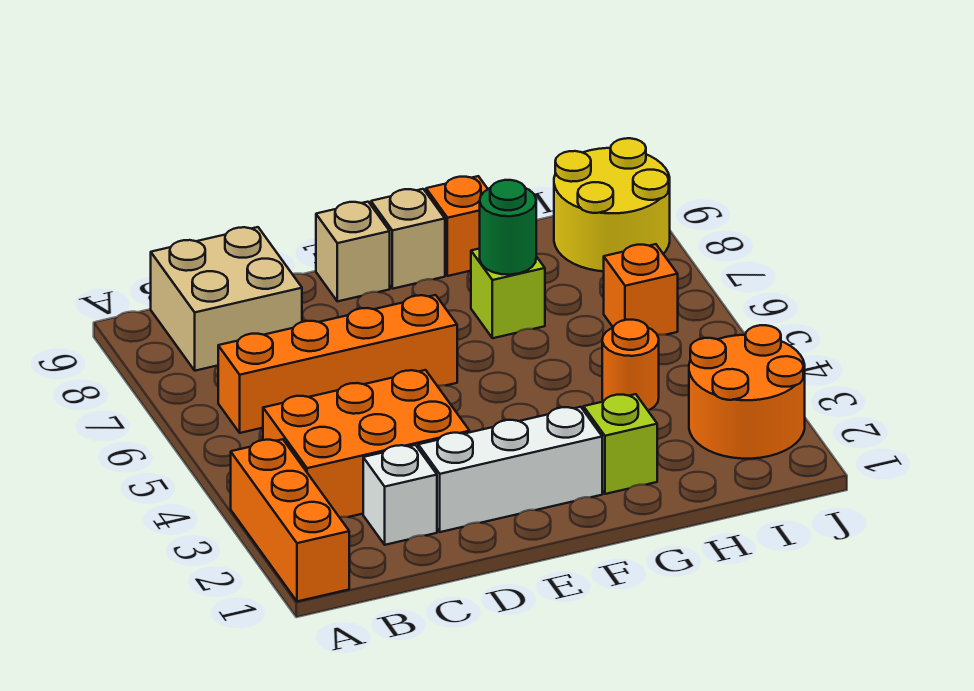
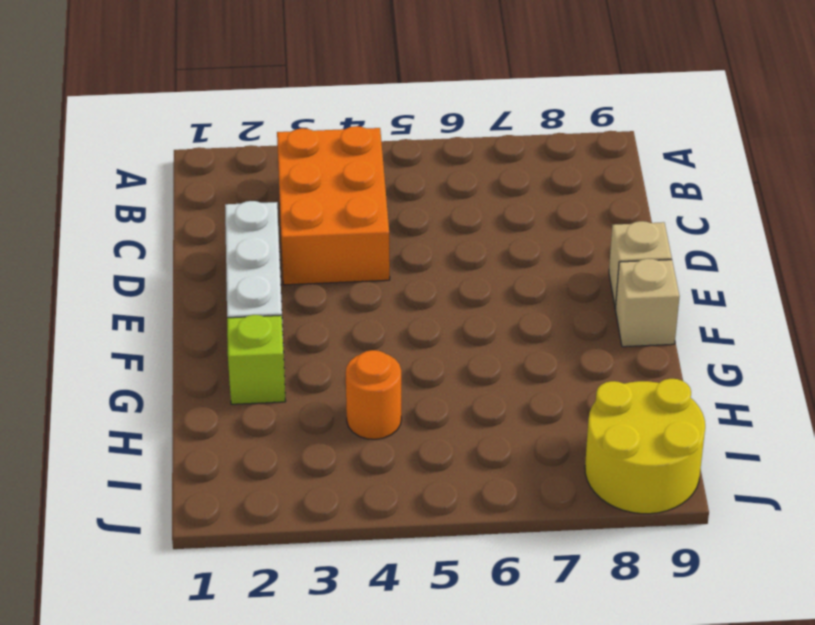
none -> orange 1x3 brick [231,439,349,601]
none -> orange 1x4 brick [218,295,457,433]
none -> tan 2x2 brick [151,227,302,371]

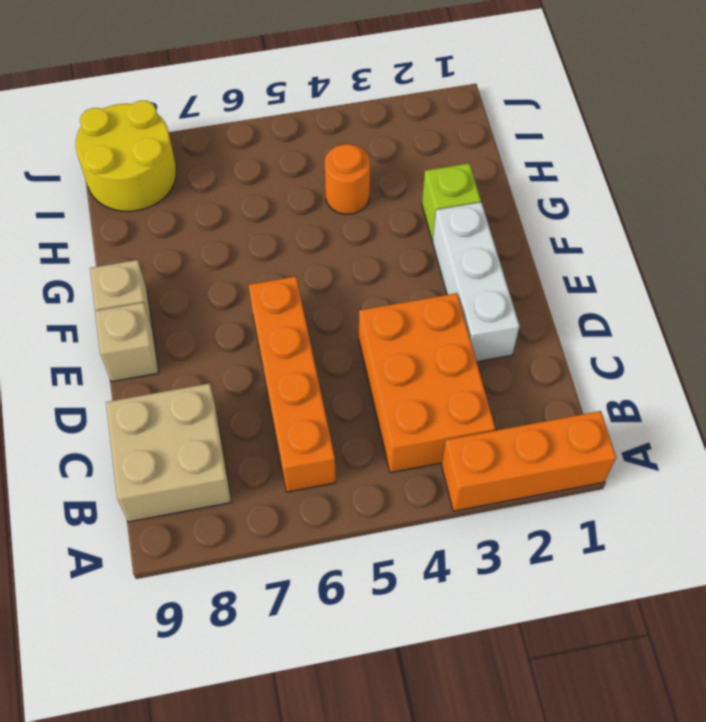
none -> white 1x1 brick [363,445,437,545]
none -> lime 1x1 brick [471,249,545,338]
none -> orange 1x1 brick [426,176,488,276]

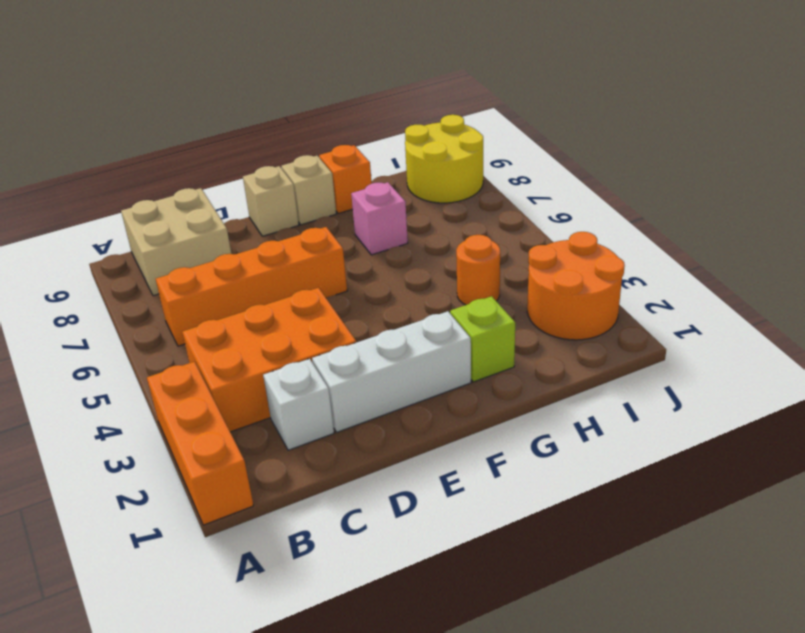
pink 1x1 brick [351,182,408,255] -> lime 1x1 brick [471,249,545,338]
none -> orange 1x1 brick [604,244,678,335]
none -> green 1x1 round brick [480,180,536,275]

